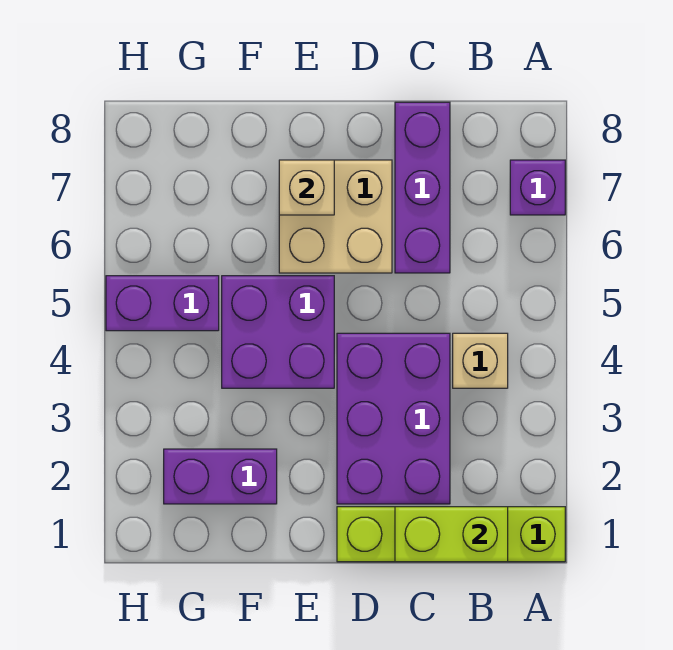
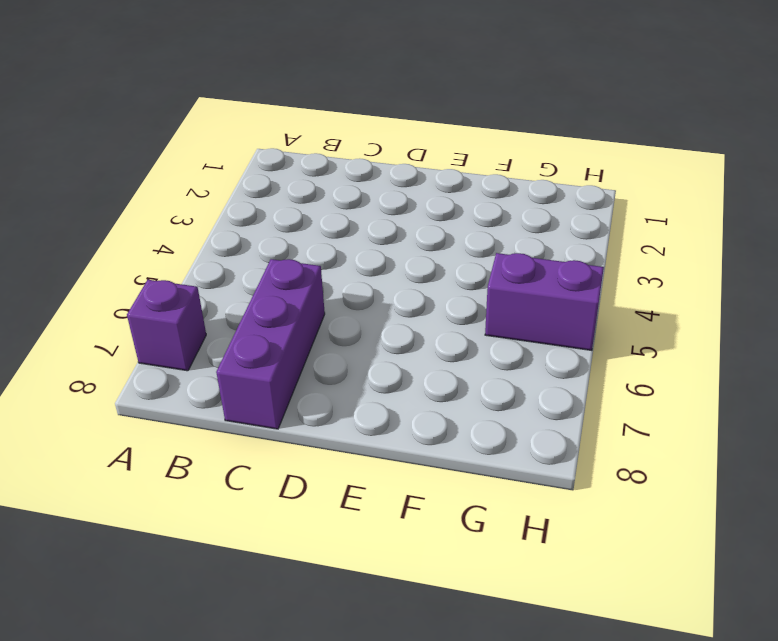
none -> lime 1x4 brick [337,507,565,562]
none -> tan 1x1 brick [453,333,508,388]

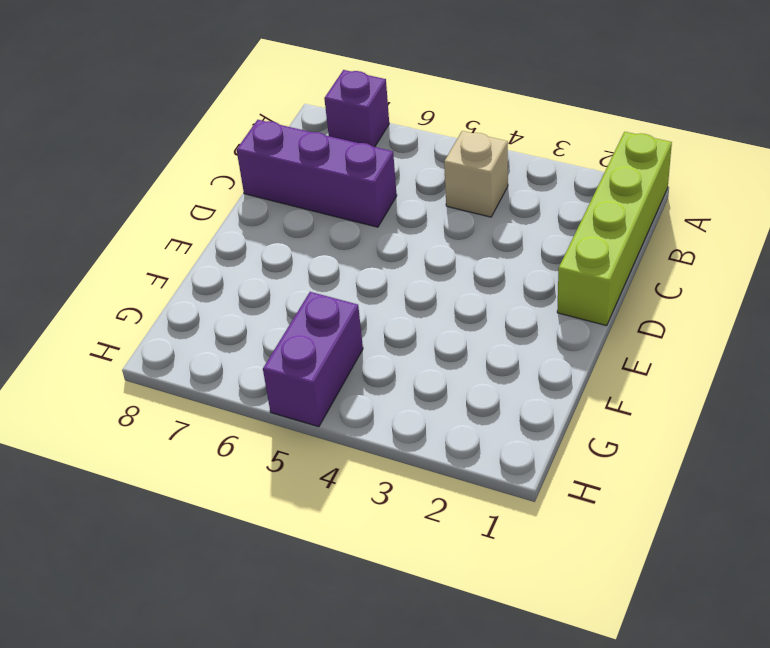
none -> purple 2x3 brick [337,333,450,504]
none -> tan 2x2 brick [279,160,392,273]

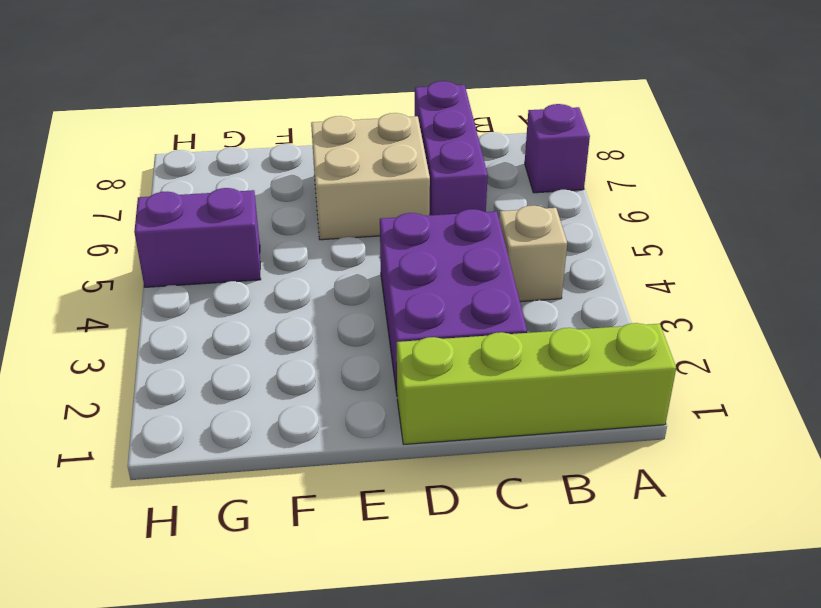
none -> purple 2x2 brick [222,276,334,388]
none -> purple 1x2 brick [164,449,277,504]

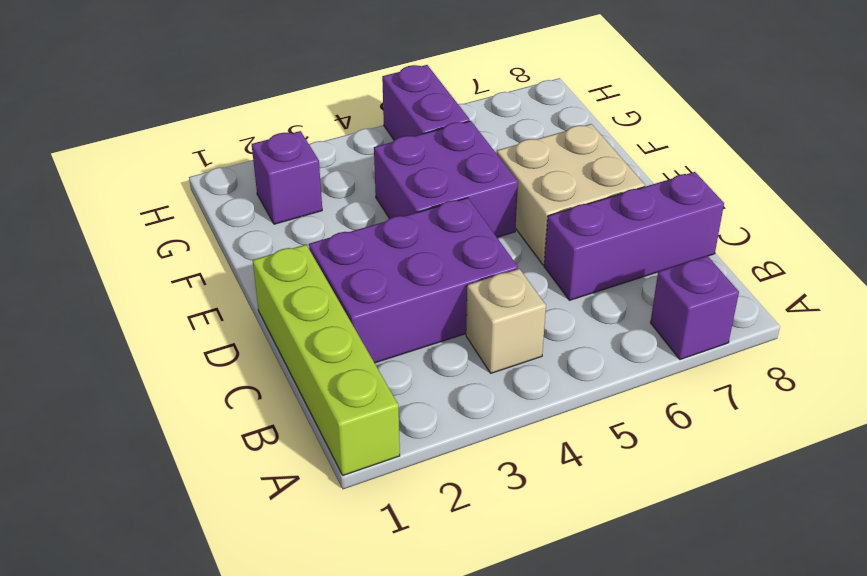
purple 1x1 brick [252,131,322,224] -> purple 1x2 brick [164,449,277,504]
none -> lime 1x2 brick [395,507,508,562]
none -> tan 1x1 brick [279,160,334,215]

